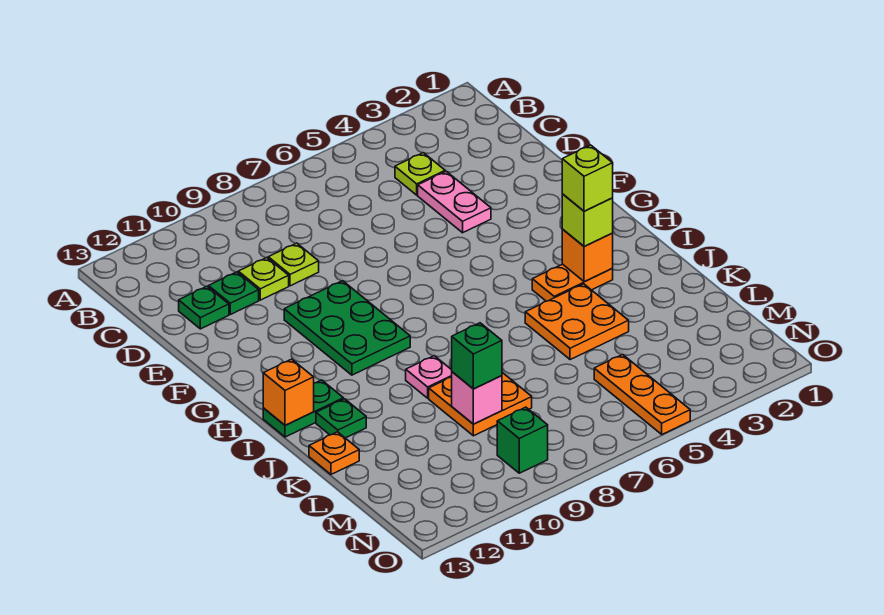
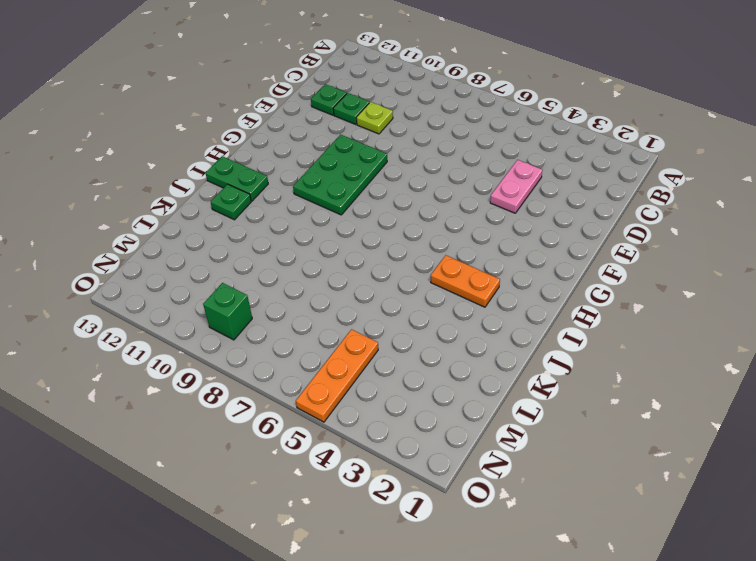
none -> lime 1x1 plate [395,153,445,195]
none -> lime 1x1 plate [268,243,319,286]
none -> orange 2x2 plate [525,284,629,360]

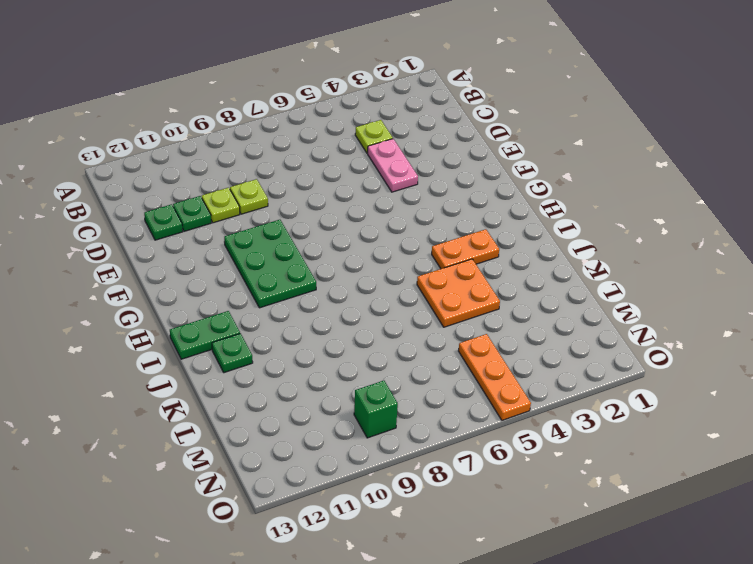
none -> pink 1x1 plate [406,356,452,398]
none -> orange 2x2 plate [429,373,532,436]
none -> orange 1x1 plate [309,432,359,474]

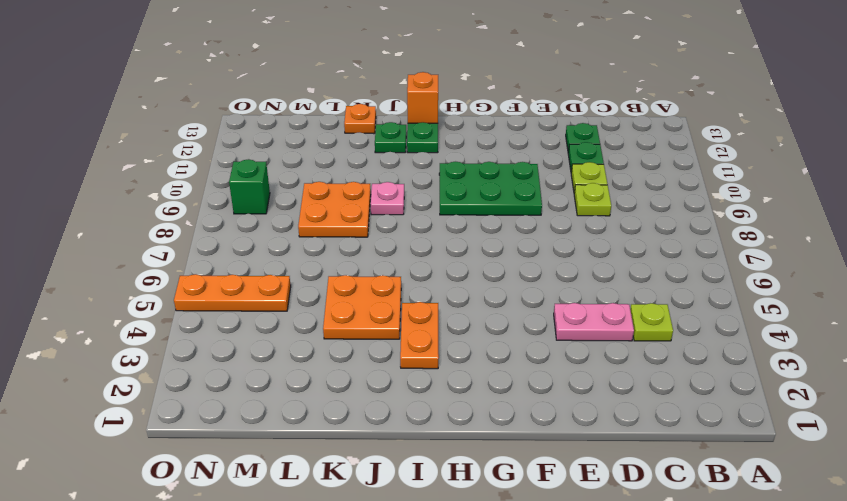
none -> orange 1x1 brick [562,229,613,282]
none -> pink 1x1 brick [452,372,502,424]
none -> lime 1x1 brick [562,194,613,247]

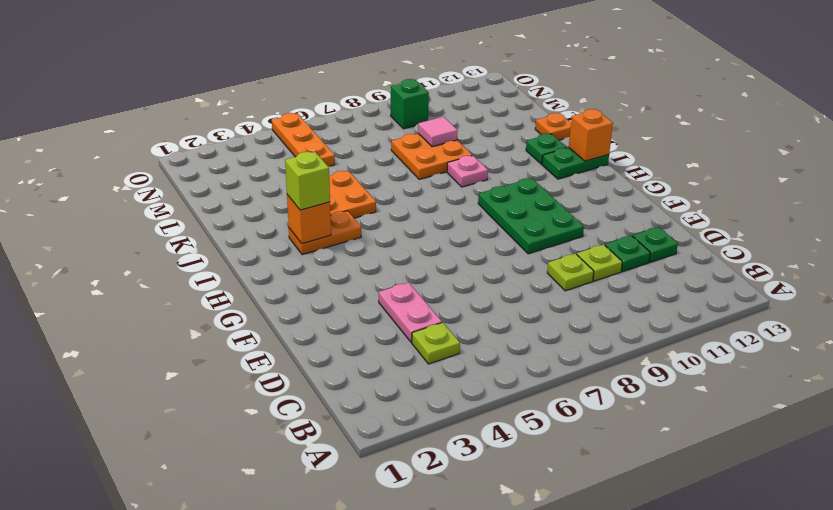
pink 1x1 tile [418,117,458,147] -> pink 1x1 brick [452,372,502,424]
none -> green 1x1 brick [452,323,502,389]
none -> lime 1x1 brick [562,145,613,211]

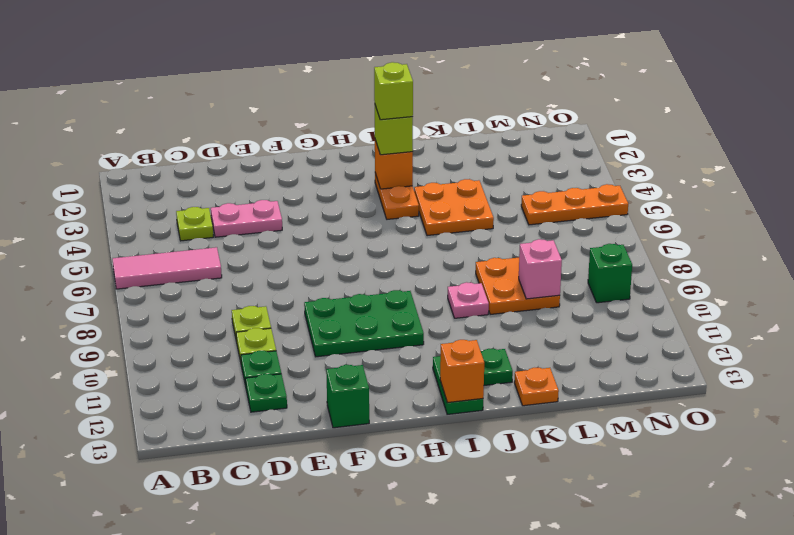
pink 1x3 tile [113,247,222,289] -> none
green 1x1 brick [326,365,369,428] -> green 1x1 brick moved to [452,323,502,389]

